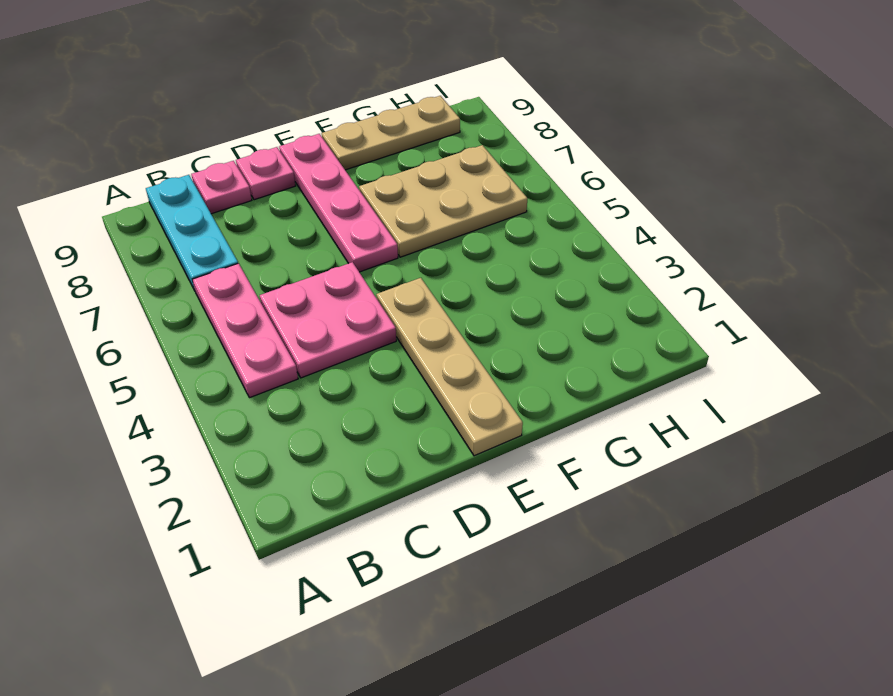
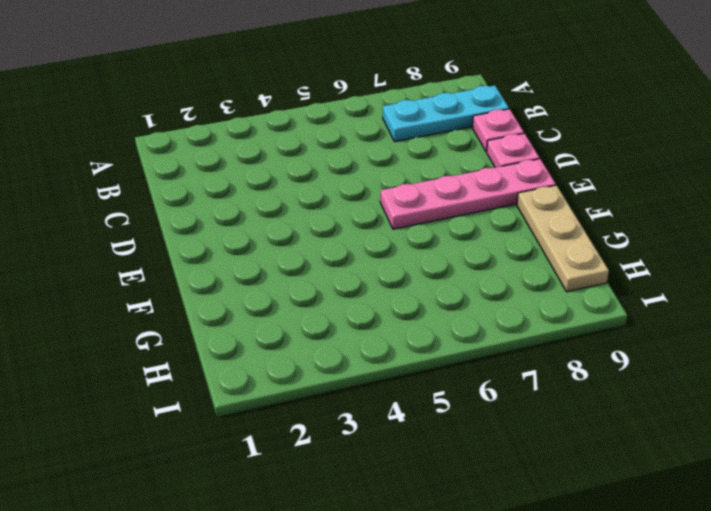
none -> pink 1x3 plate [192,263,298,398]
none -> pink 2x2 plate [260,262,396,378]

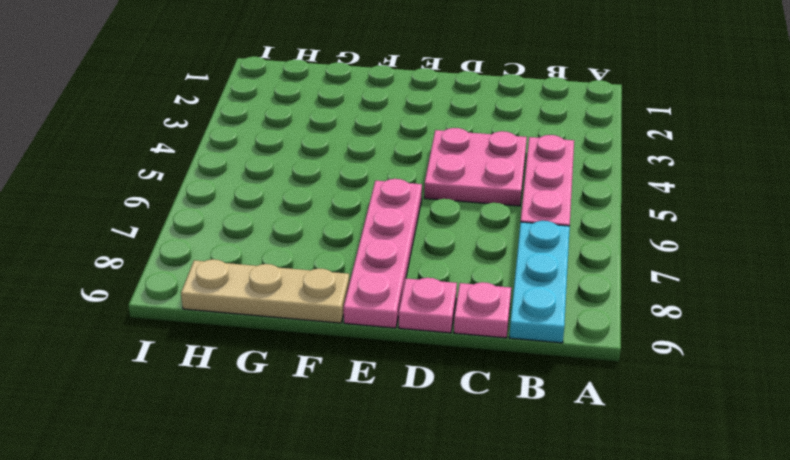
none -> tan 1x4 plate [376,278,523,456]
none -> tan 2x3 plate [359,145,527,257]

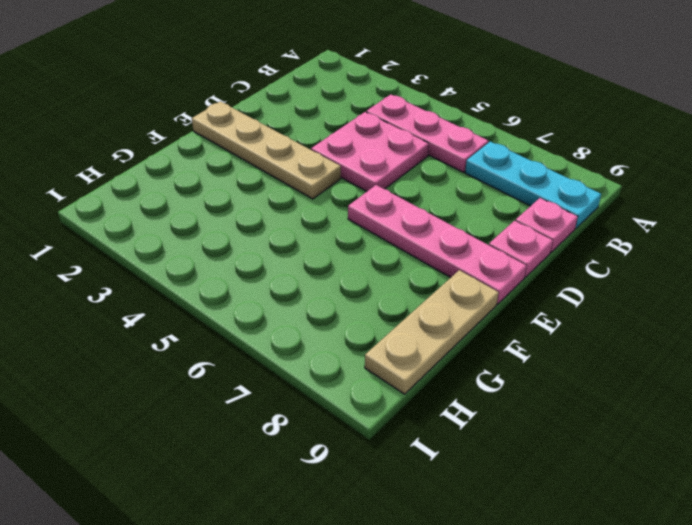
none -> tan 2x3 plate [359,145,527,257]

